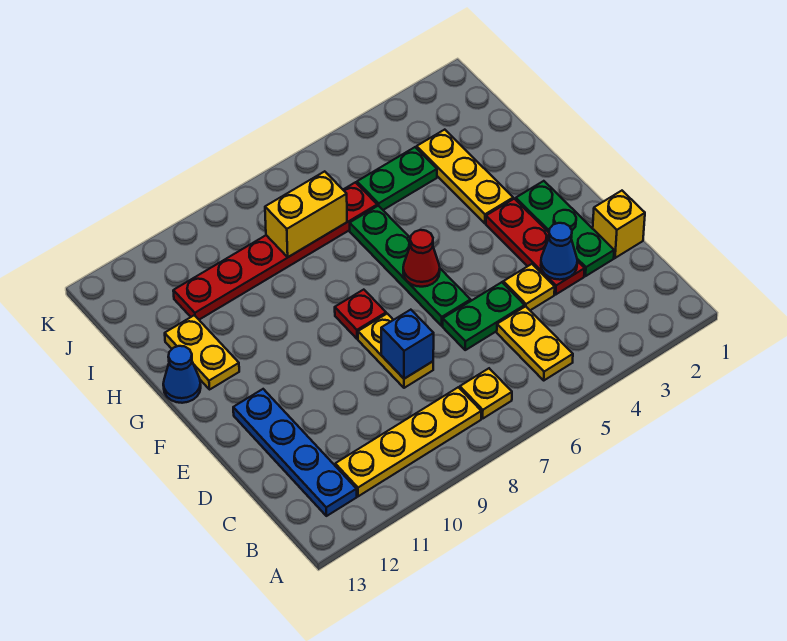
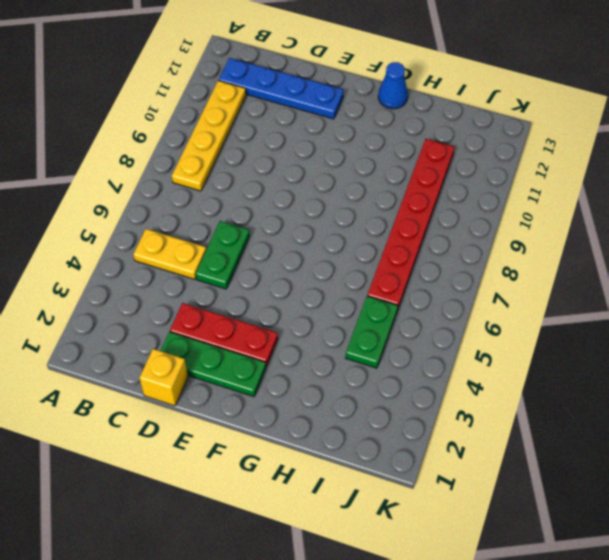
none -> yellow 1x1 plate [460,368,512,418]
none -> yellow 1x1 plate [503,264,555,310]
none -> yellow 1x2 plate [358,314,433,388]

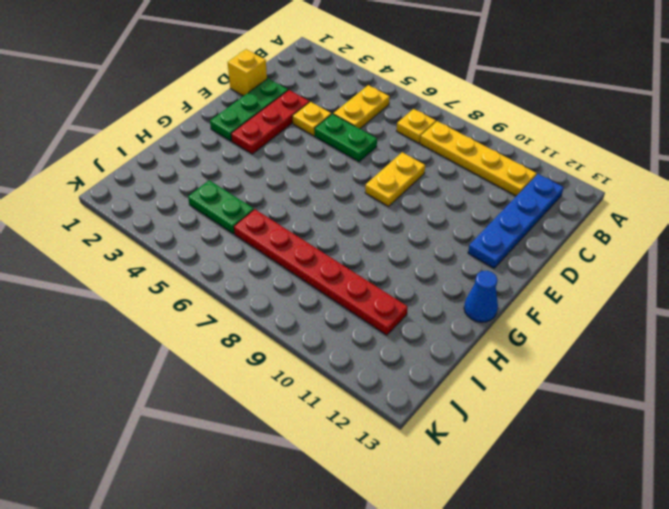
none -> green 1x4 plate [350,206,471,326]
none -> red 1x1 plate [335,290,386,339]
none -> yellow 1x3 plate [417,130,513,223]

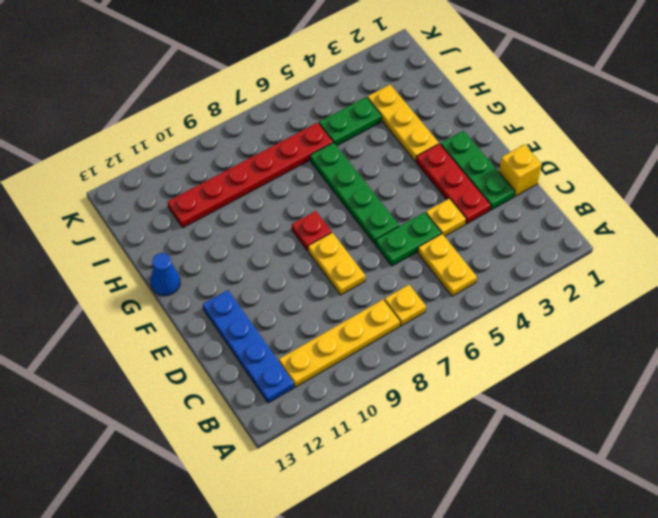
none -> yellow 1x2 plate [165,315,239,389]
none -> blue 1x1 cone [541,223,577,280]
none -> blue 1x1 brick [381,310,434,379]

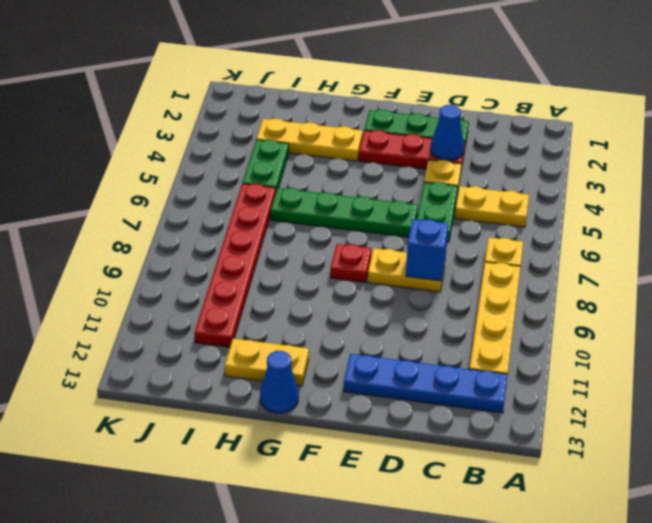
none -> yellow 1x1 brick [593,191,645,258]
none -> red 1x1 cone [403,230,440,287]
none -> yellow 1x2 brick [265,171,347,257]

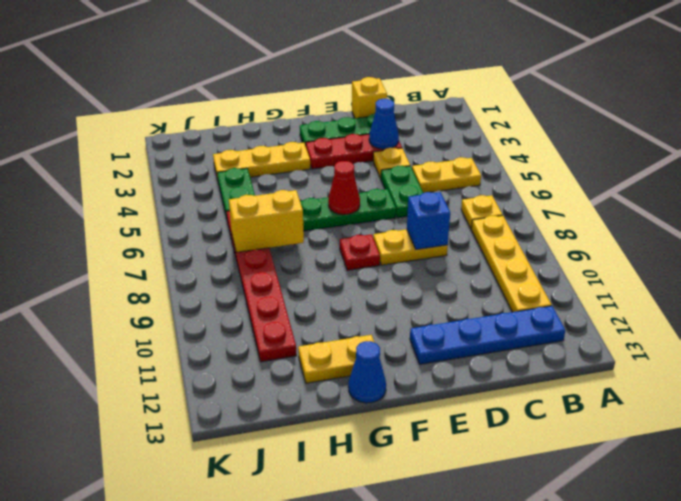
yellow 1x2 brick [229,190,304,252] -> yellow 1x2 brick turned to [265,171,347,257]

